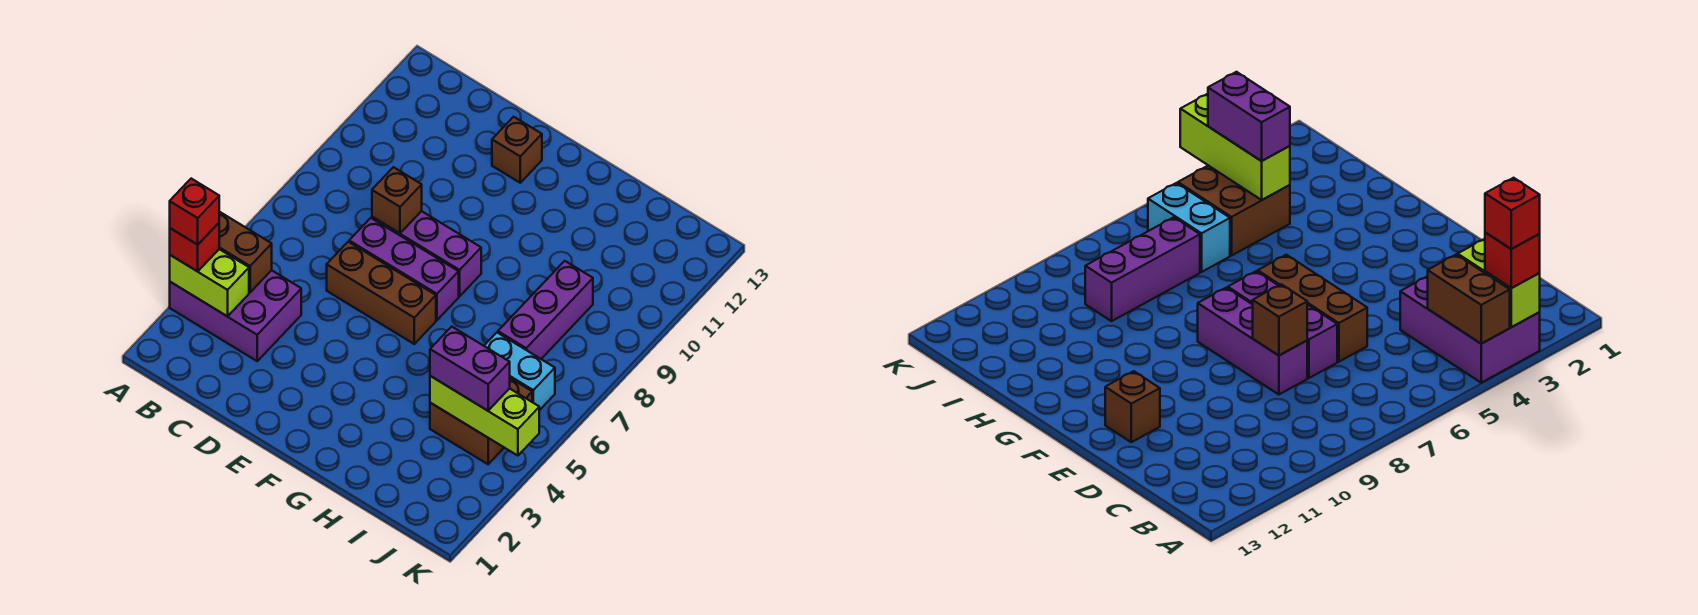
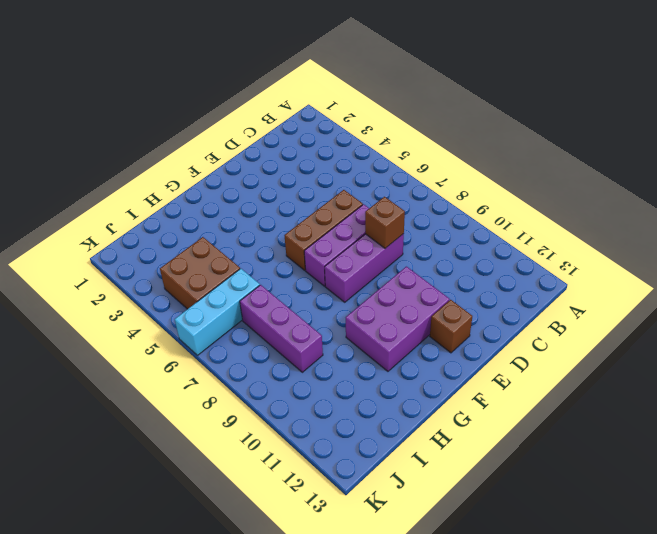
purple 2x3 brick [346,267,450,371] -> purple 2x3 brick moved to [170,270,301,361]
cyan 1x3 brick [175,269,260,355] -> cyan 1x2 brick [484,333,555,410]
none -> lime 1x2 brick [170,249,249,316]
none -> brown 1x2 brick [219,212,272,292]
none -> lime 1x3 brick [430,376,539,456]

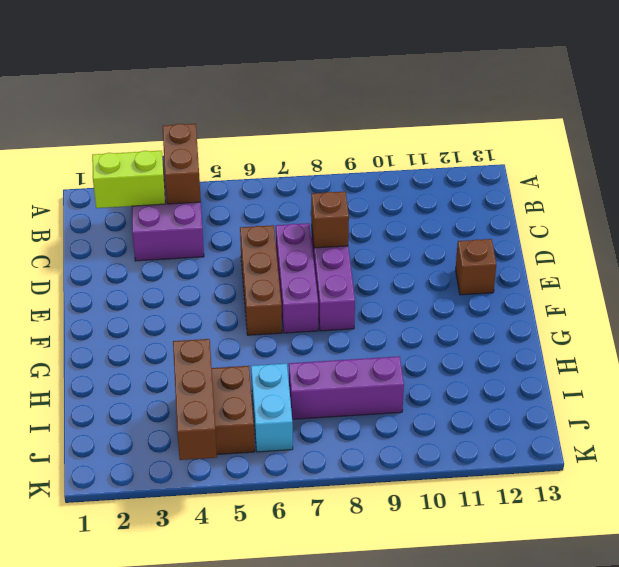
lime 1x2 brick [92,151,165,208] -> lime 1x2 brick turned to [170,249,249,316]
brown 1x3 brick [173,339,217,460] -> lime 1x3 brick [430,376,539,456]
none -> red 1x1 brick [170,223,219,271]
none -> purple 1x2 brick [430,326,510,411]
none -> red 1x1 brick [170,179,219,245]

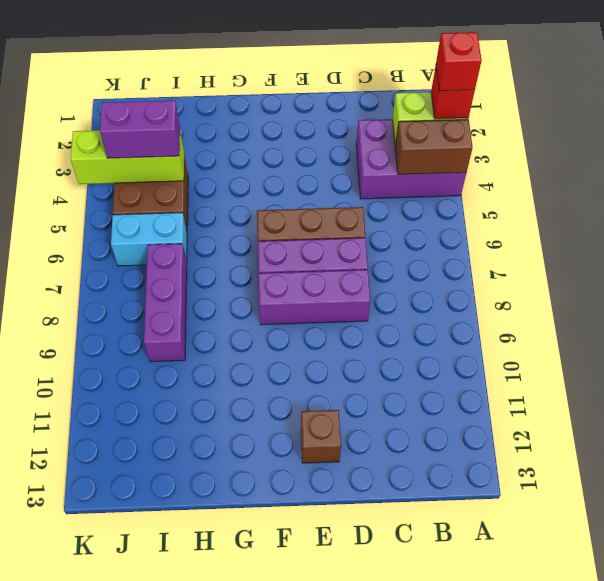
none -> brown 1x1 brick [372,167,422,233]

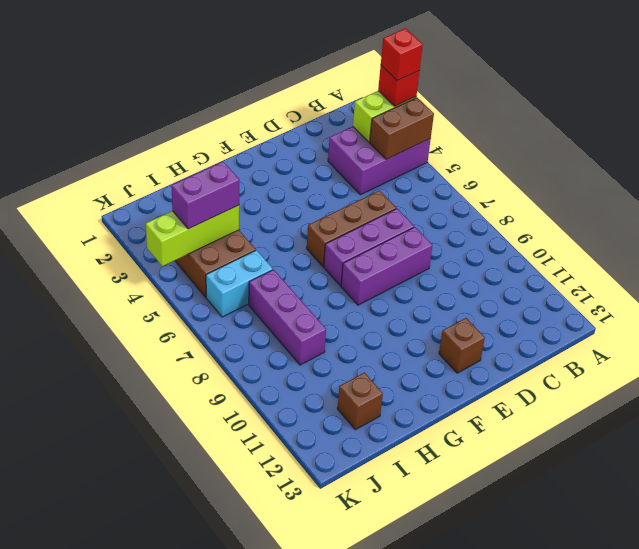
brown 1x1 brick [337,373,383,430] -> brown 1x1 brick moved to [372,167,422,233]

